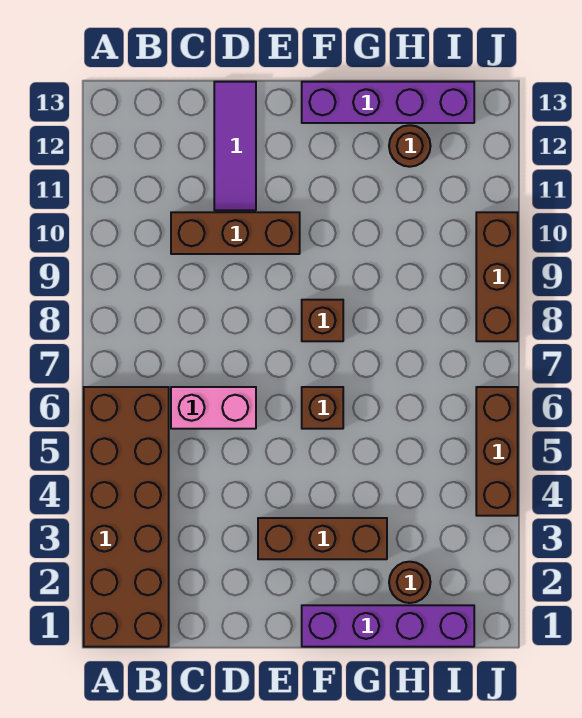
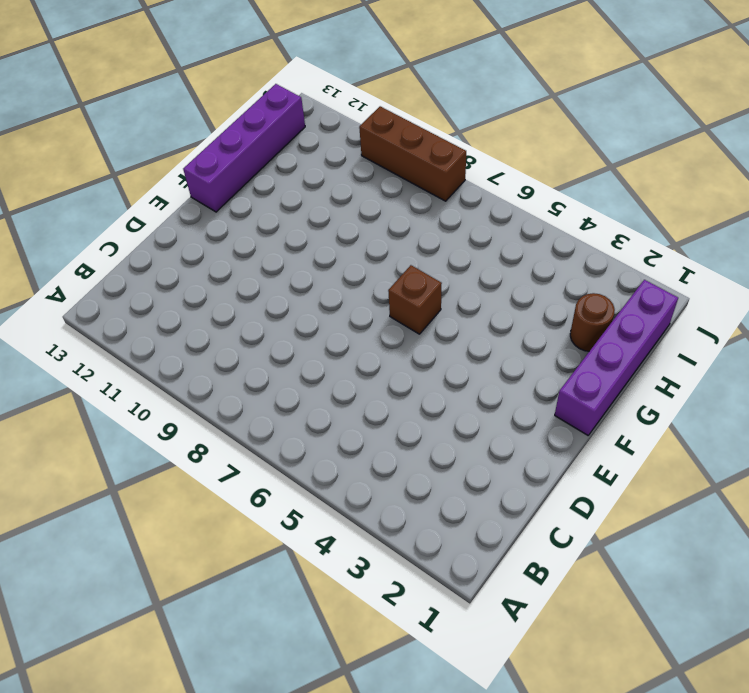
none -> brown 2x6 brick [84,387,169,647]
none -> pink 1x2 brick [171,387,256,429]
none -> brown 1x3 brick [171,212,300,254]

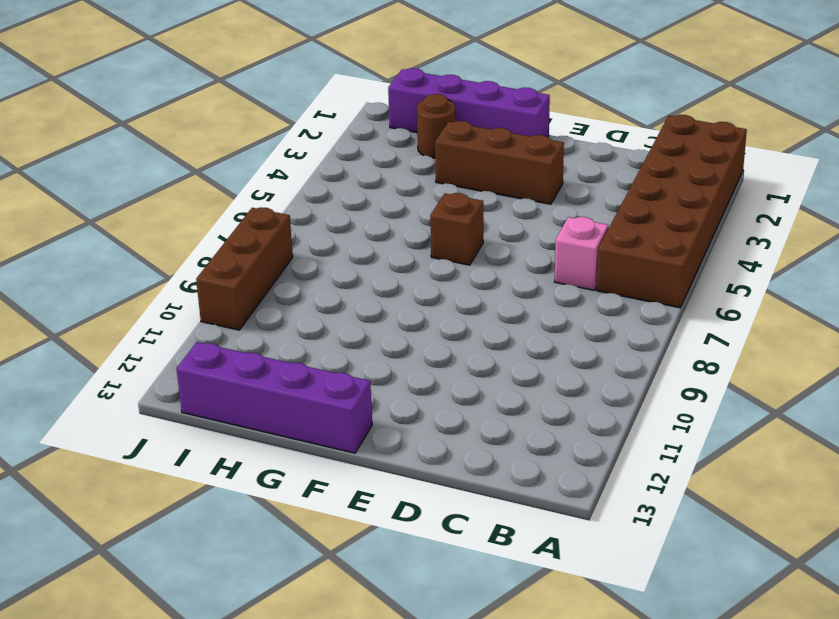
pink 1x1 brick [554,217,608,290] -> pink 1x2 brick [171,387,256,429]
none -> brown 1x3 brick [171,212,300,254]
none -> purple 1x3 tile [214,82,256,210]
none -> brown 1x1 brick [302,300,343,341]

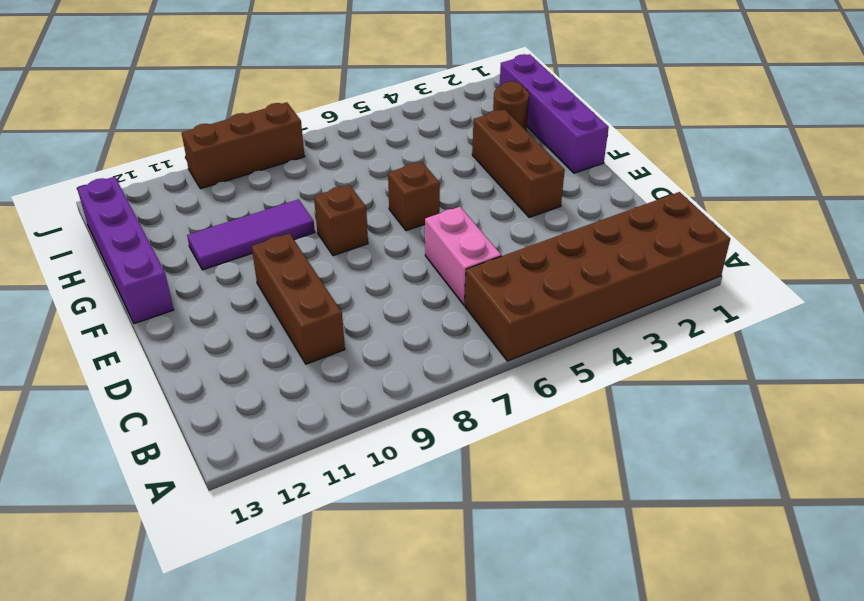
purple 1x3 tile [187,199,315,270] -> purple 1x3 tile moved to [214,82,256,210]
none -> brown 1x1 round brick [389,125,430,167]
none -> brown 1x3 brick [476,387,518,516]

